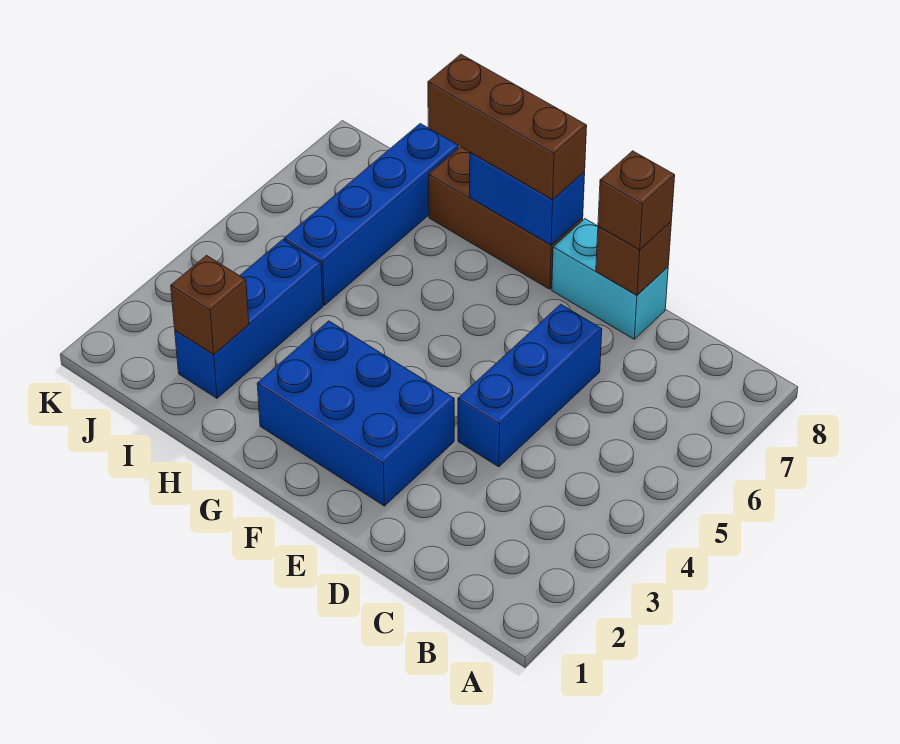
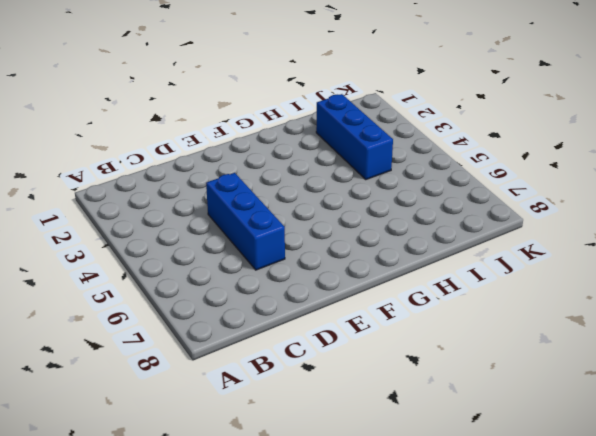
none -> cyan 1x2 brick [552,219,668,339]
none -> blue 2x3 brick [257,321,454,506]

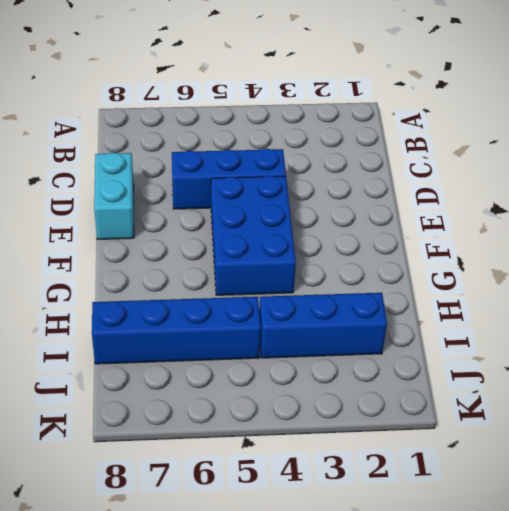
blue 2x3 brick [211,176,296,295] -> blue 2x3 brick moved to [257,321,454,506]
none -> brown 1x3 brick [429,147,583,289]
none -> brown 1x1 brick [596,222,671,295]

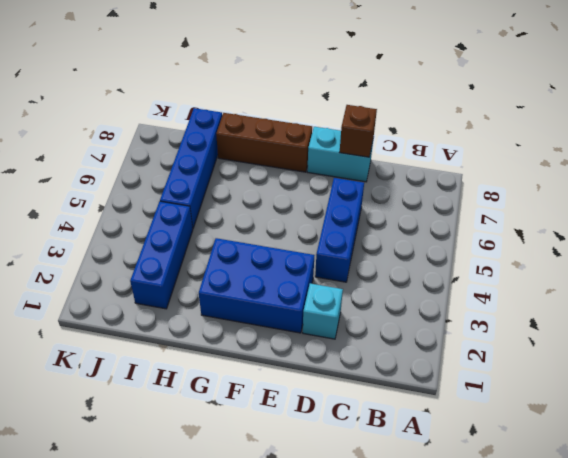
cyan 1x1 brick [303,283,343,339] -> none
none -> blue 1x2 brick [470,152,585,245]
none -> brown 1x1 brick [171,256,249,354]

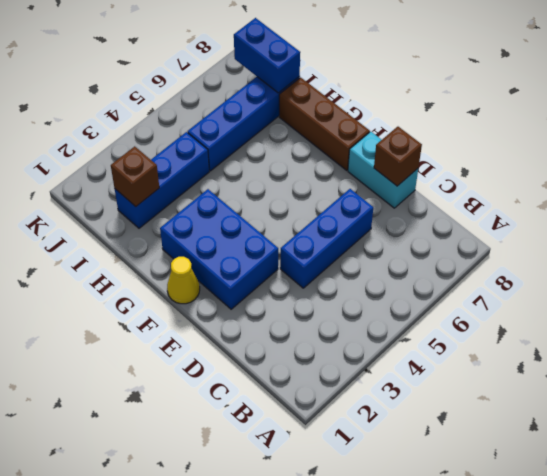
yellow 1x1 cone [167,257,200,304] -> none
blue 1x2 brick [234,18,300,93] -> blue 1x2 brick moved to [470,152,585,245]
none -> brown 1x1 brick [598,151,675,250]
none -> brown 1x3 brick [428,54,587,200]

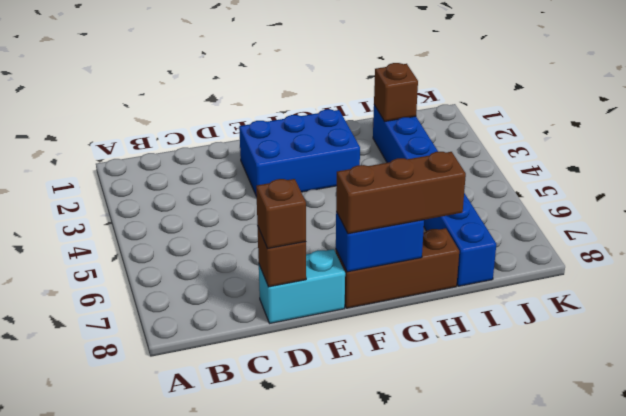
none -> blue 1x3 brick [458,304,602,467]

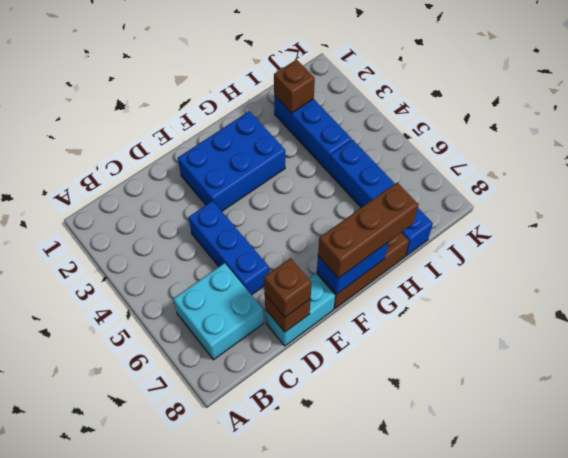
cyan 2x2 brick [173,263,264,360] -> none

